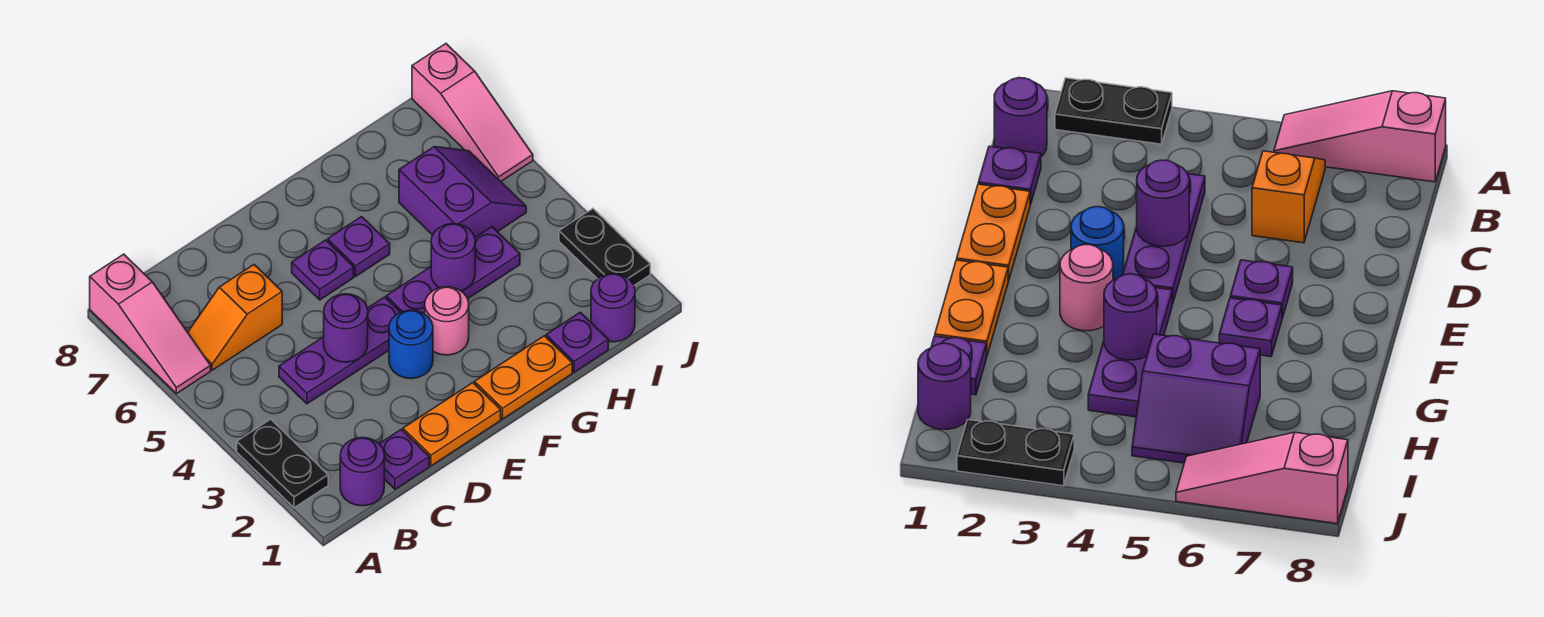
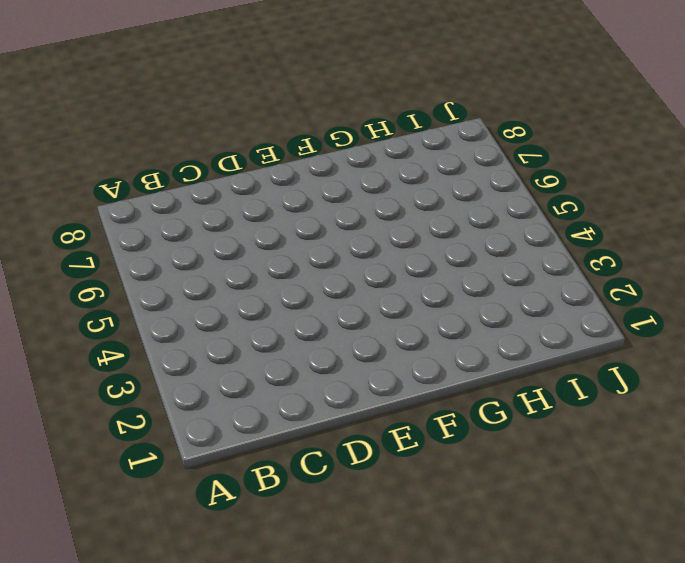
none -> black 1x2 plate [237,419,328,508]
none -> pink 1x3 slope [90,254,211,394]
none -> purple 1x1 round brick [340,438,384,506]

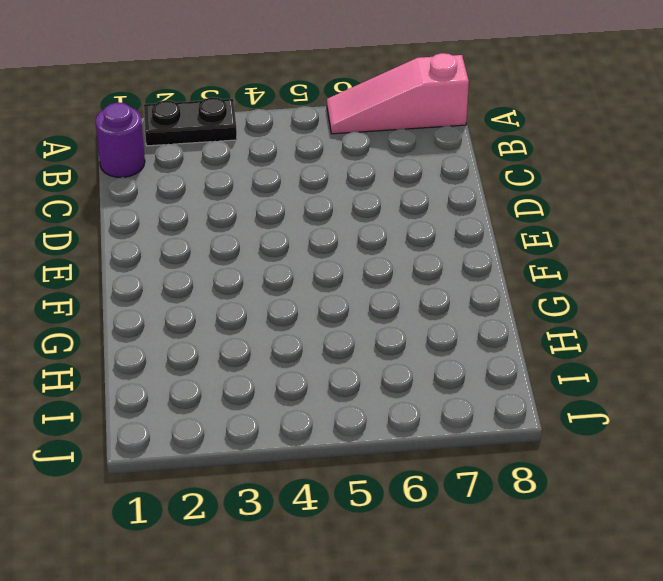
none -> orange 1x2 slope [188,265,282,370]
none -> purple 1x1 plate [379,430,429,489]
none -> purple 1x3 plate [279,297,400,404]

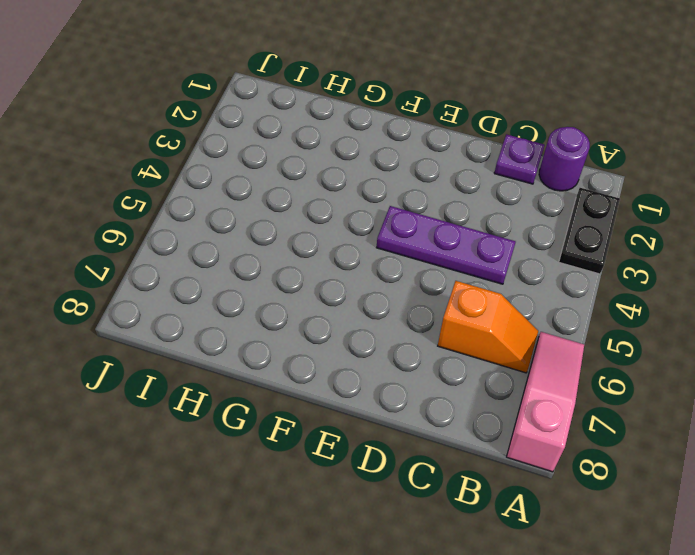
none -> orange 1x2 plate [403,383,501,466]
none -> blue 1x1 round brick [389,310,433,379]
none -> purple 1x1 plate [292,240,354,300]

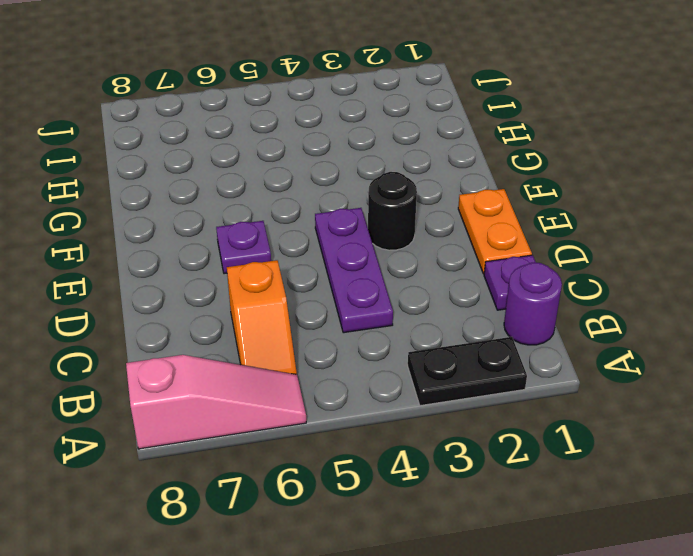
black 1x1 round brick [368,172,417,250] -> blue 1x1 round brick [389,310,433,379]
none -> orange 1x2 plate [475,336,572,419]
none -> pink 1x1 round brick [425,287,469,355]
none -> purple 1x3 plate [386,227,520,314]

